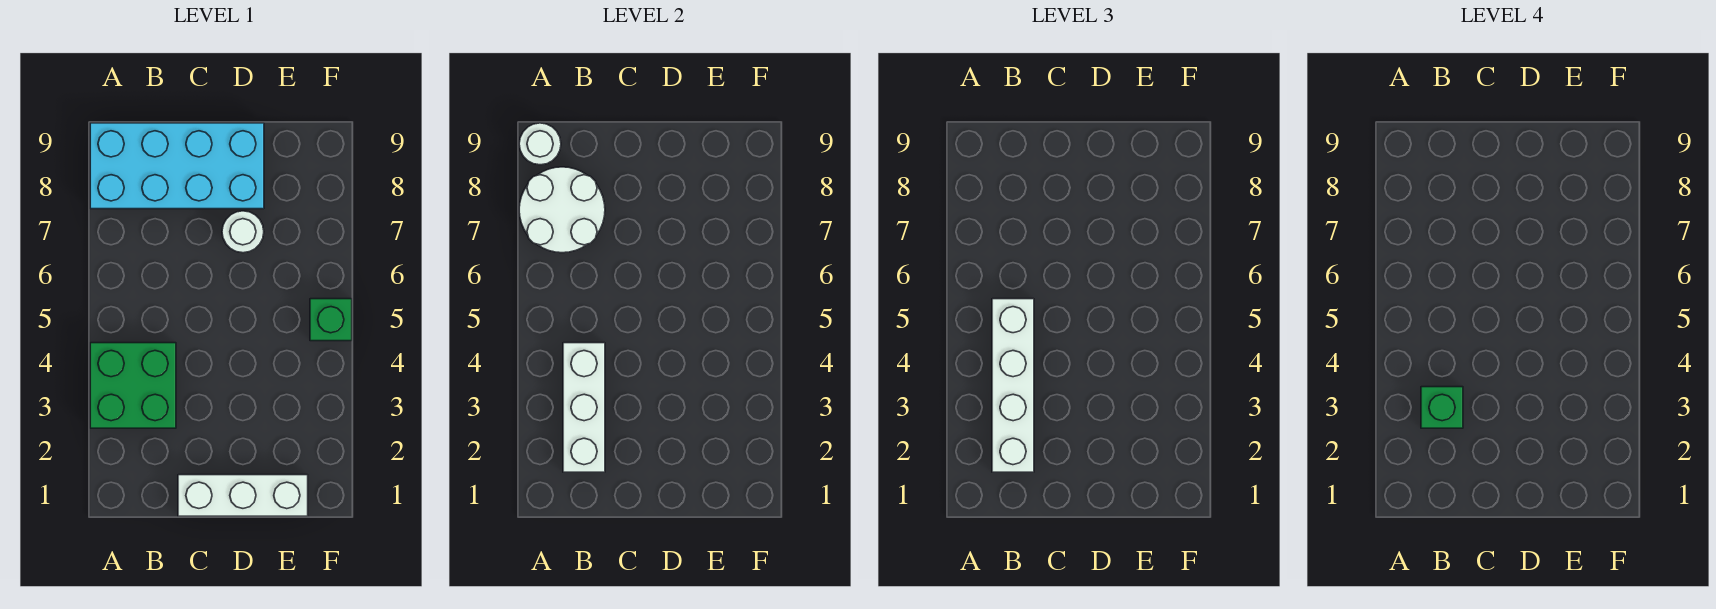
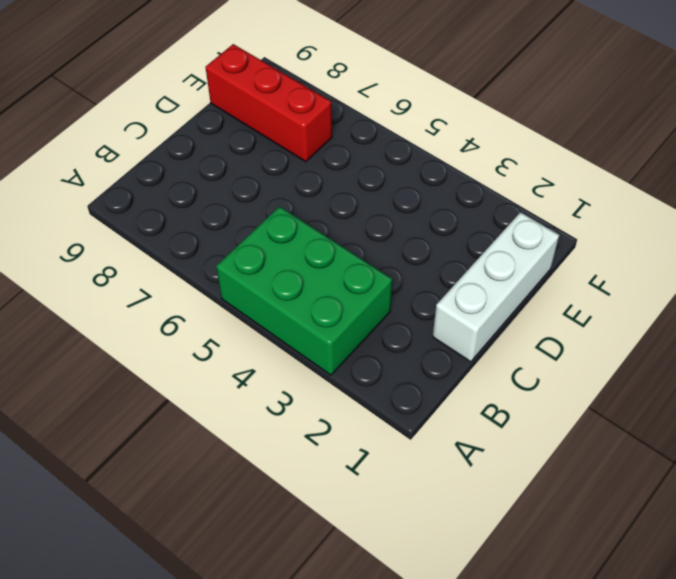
green 2x3 brick [216,207,392,375] -> green 2x2 brick [90,343,176,428]
red 1x3 brick [205,44,332,162] -> none
none -> cyan 2x4 brick [90,123,264,209]
none -> white 1x1 round brick [222,211,264,253]

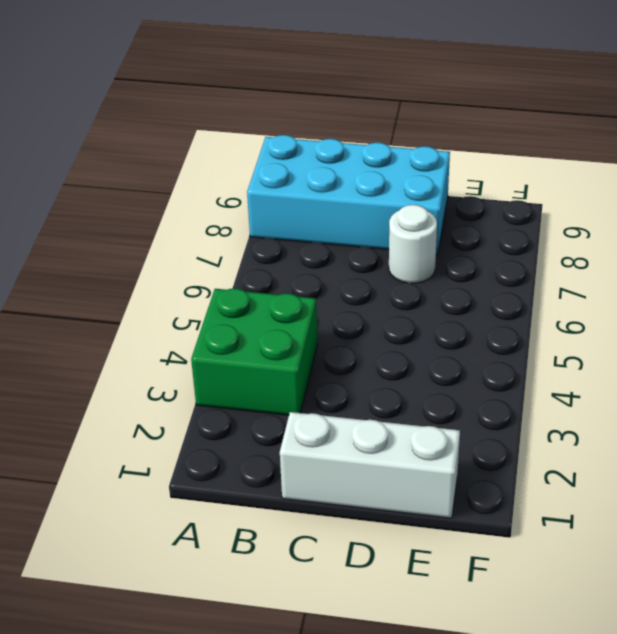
none -> green 1x1 brick [310,299,352,341]
none -> white 2x2 round brick [519,167,605,253]

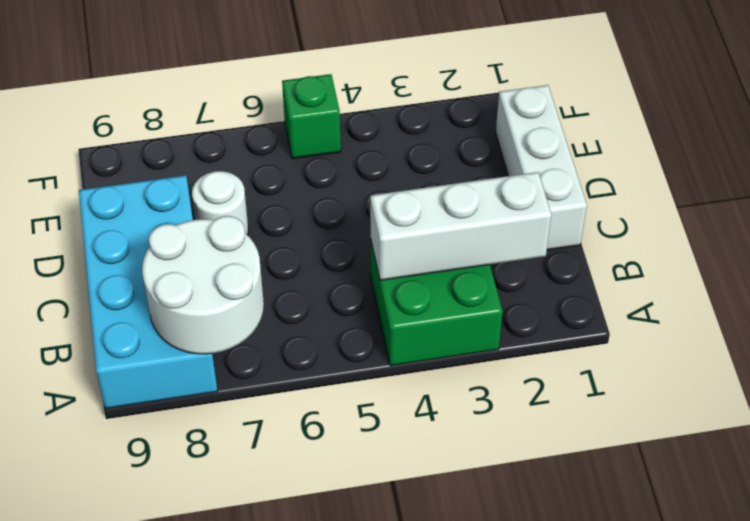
none -> white 1x1 round brick [519,123,561,165]
none -> white 1x4 brick [992,299,1034,472]

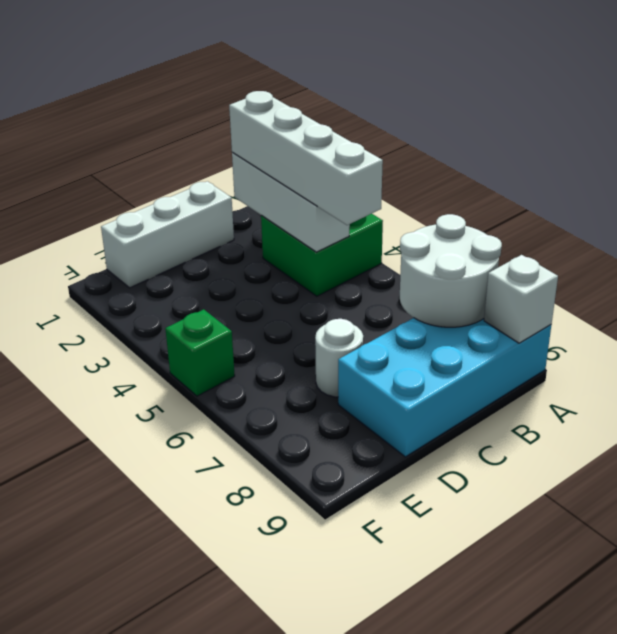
white 1x1 brick [484,255,558,343] -> white 1x1 round brick [519,123,561,165]
none -> green 1x1 brick [1421,387,1463,428]

